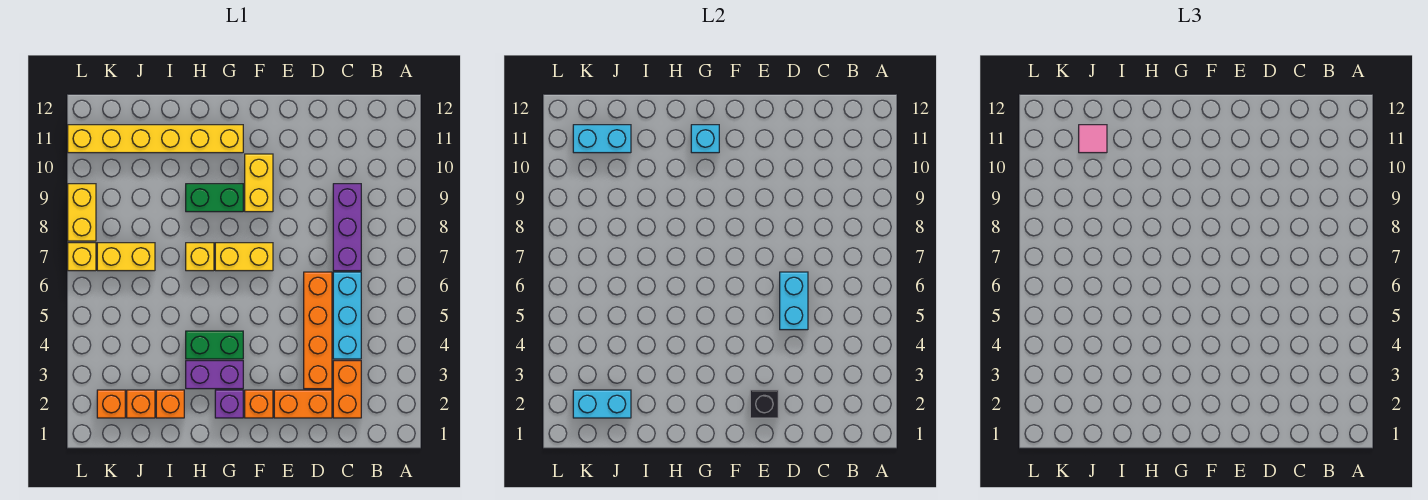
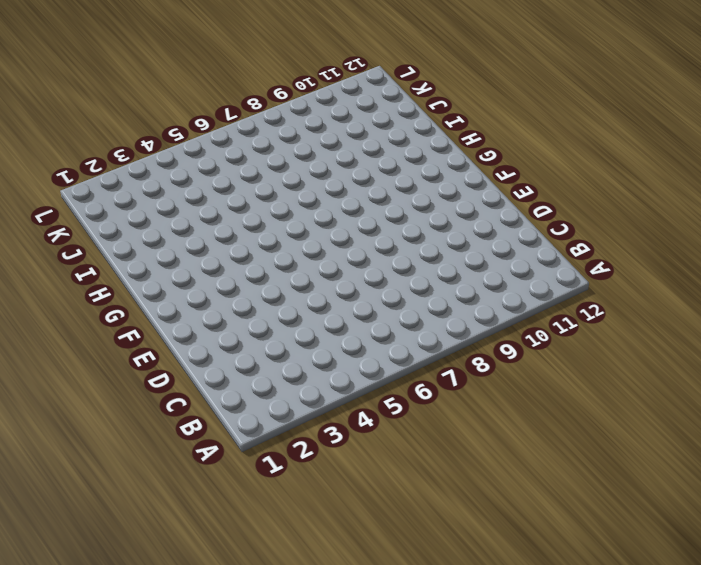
none -> orange 1x2 brick [333,361,361,418]
none -> cyan 1x3 brick [333,272,361,359]
none -> purple 1x3 brick [333,184,361,271]

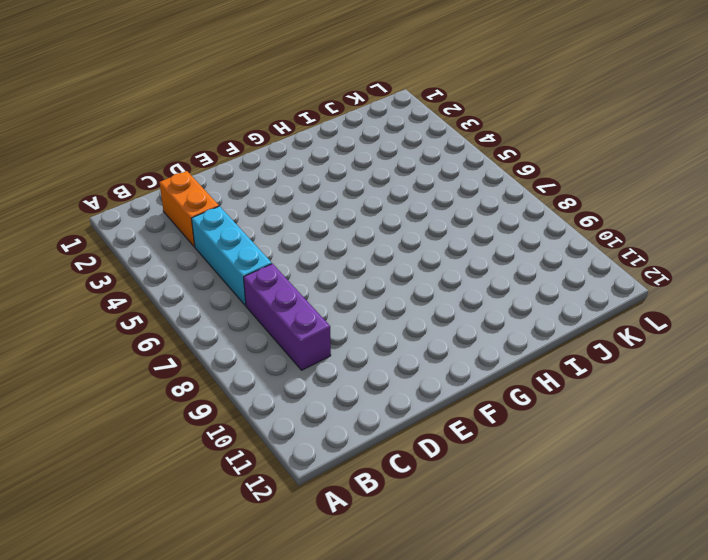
none -> orange 1x2 brick [274,390,332,418]
none -> orange 1x4 brick [304,272,332,389]
none -> orange 1x1 brick [245,390,273,418]

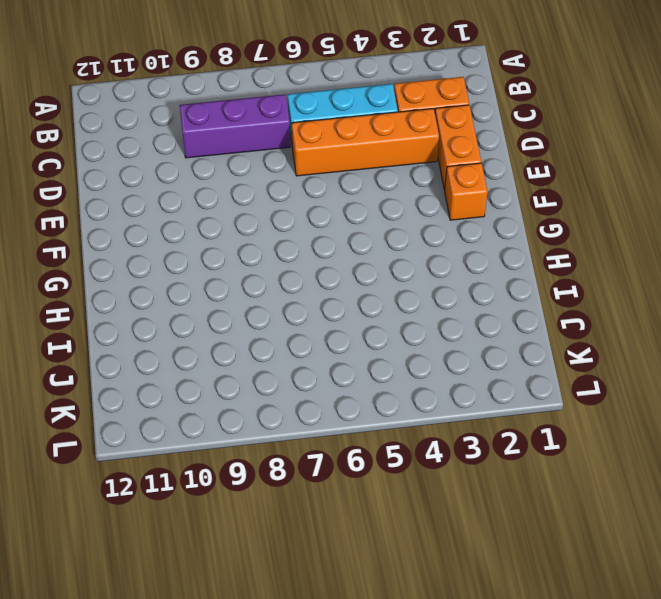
none -> yellow 1x2 brick [215,243,273,271]
none -> yellow 1x2 brick [245,154,273,212]
none -> purple 1x1 brick [215,390,243,418]

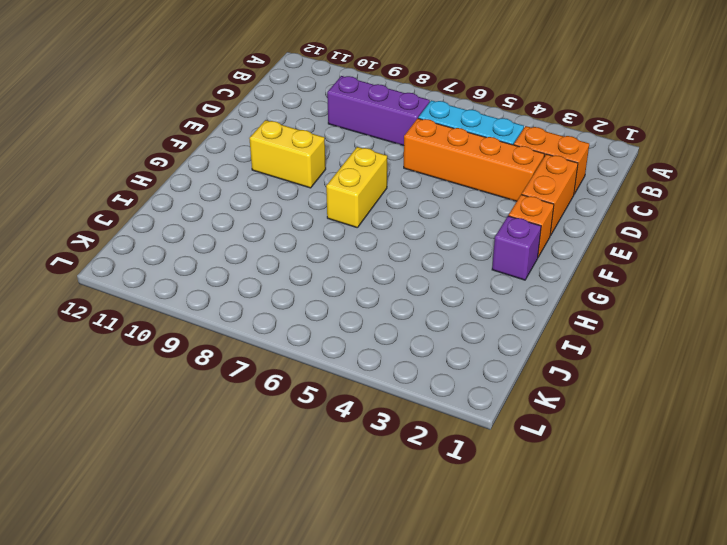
none -> purple 1x2 brick [186,361,243,389]
none -> green 1x2 brick [186,331,243,359]
none -> green 1x2 brick [186,184,243,212]

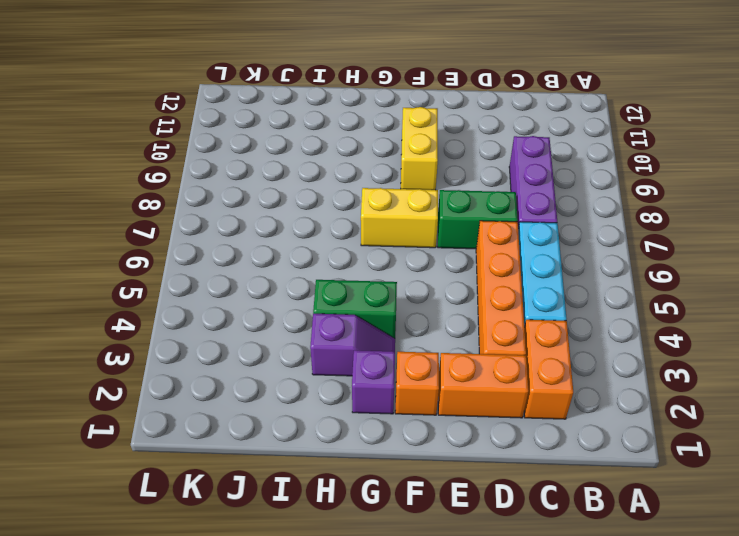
green 1x2 brick [438,190,518,249] -> green 1x2 brick moved to [186,184,243,212]
purple 1x2 slope [310,314,395,376] -> purple 1x2 brick [186,361,243,389]
none -> yellow 1x6 brick [68,125,243,153]
none -> yellow 1x1 brick [186,243,214,271]
none -> orange 1x1 brick [156,390,184,418]

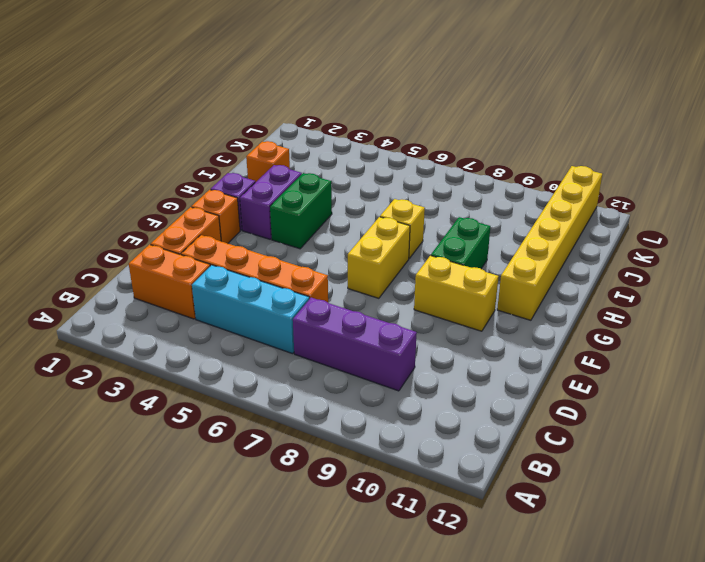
none -> orange 1x1 brick [127,390,155,418]
none -> yellow 1x2 brick [97,243,155,271]
none -> orange 1x1 brick [97,390,125,418]

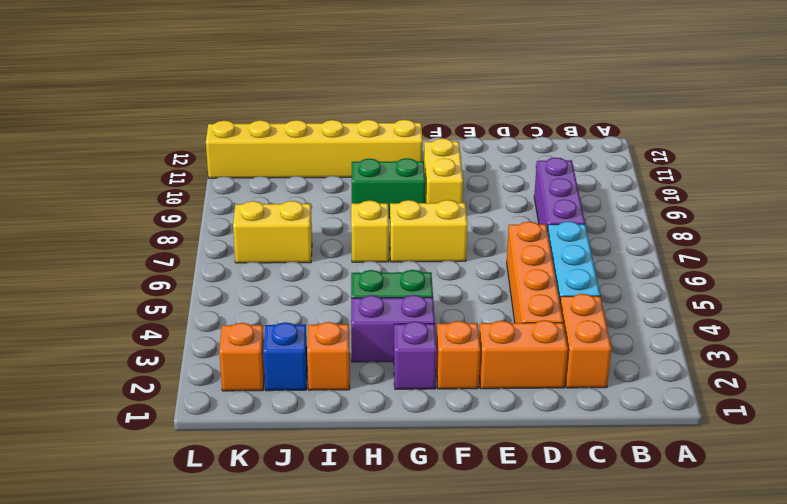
blue 1x1 brick [263,322,307,391] -> orange 1x1 brick [127,390,155,418]
none -> yellow 1x1 brick [68,243,96,271]
none -> yellow 1x2 brick [68,184,96,241]
none -> cyan 1x2 brick [780,272,808,330]

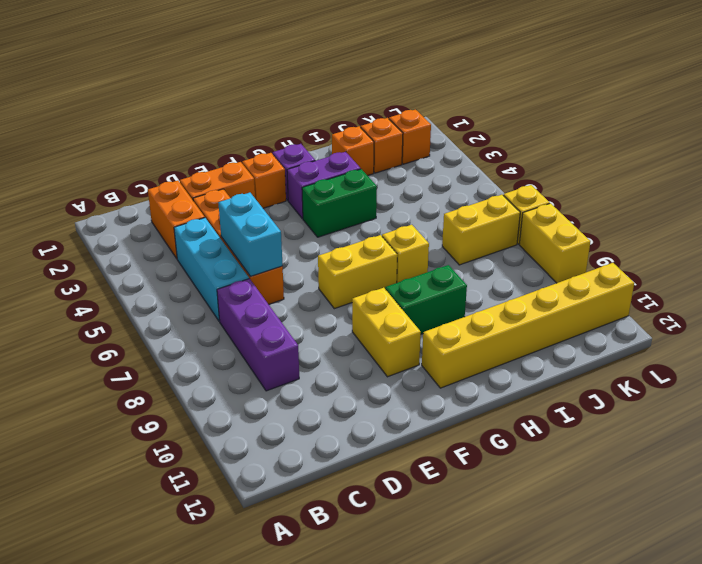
none -> black 1x1 brick [750,390,778,418]
none -> cyan 1x1 brick [691,125,719,153]
none -> cyan 1x2 brick [573,390,631,418]

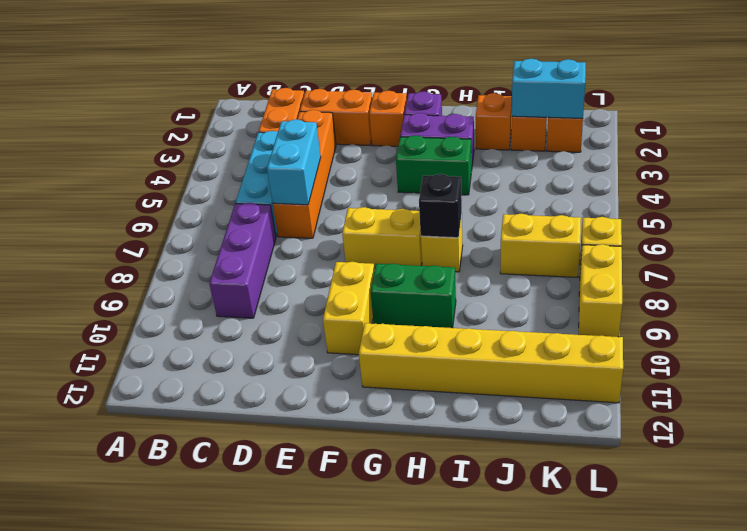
black 1x1 brick [419,174,462,238] -> black 1x1 brick moved to [750,390,778,418]
none -> cyan 1x1 brick [691,125,719,153]
none -> cyan 1x2 brick [573,125,631,153]
none -> pink 1x1 tile [1079,125,1107,153]

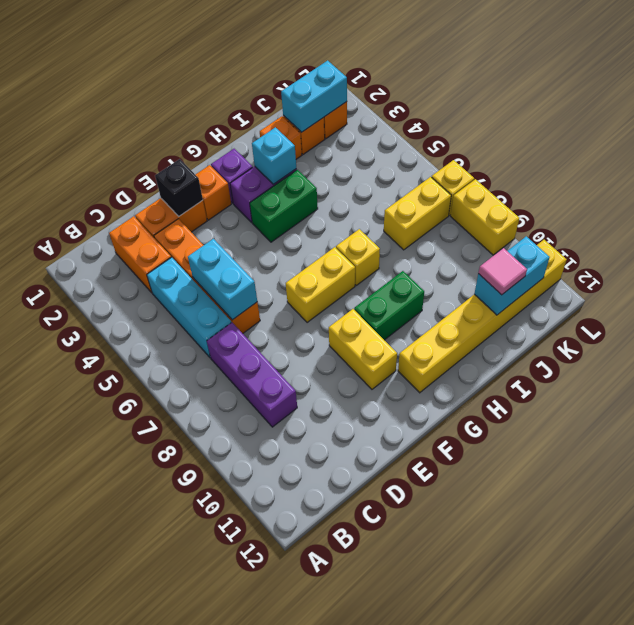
cyan 1x1 brick [252,127,296,184] -> cyan 1x1 brick moved to [691,125,719,153]

